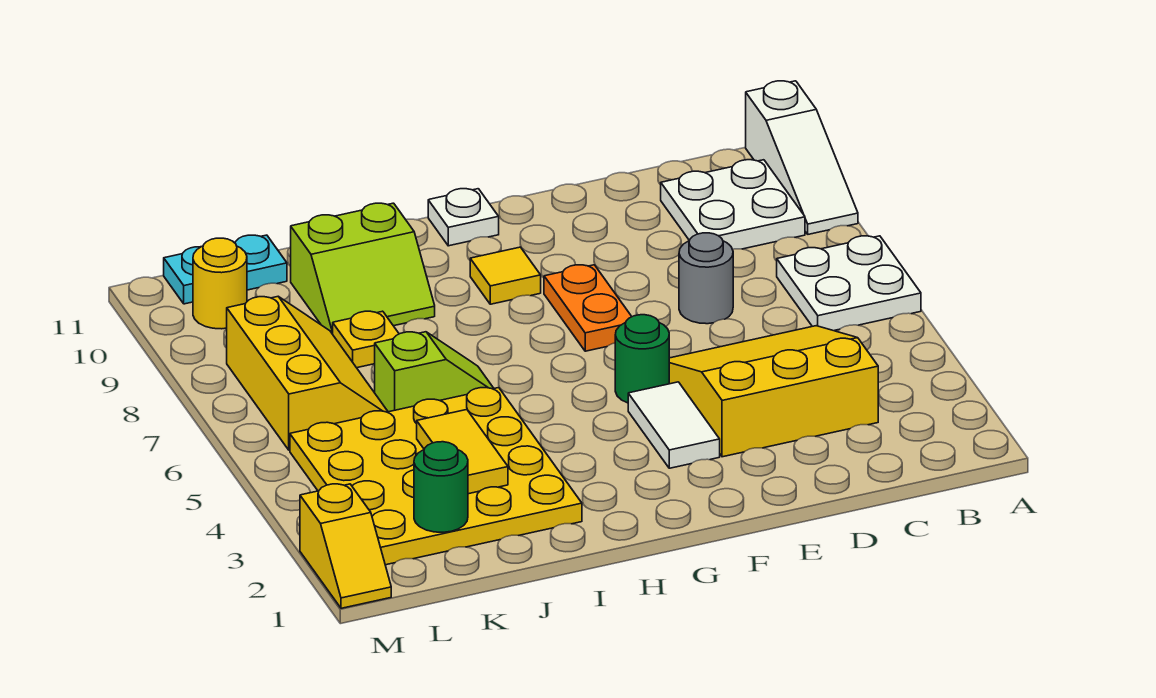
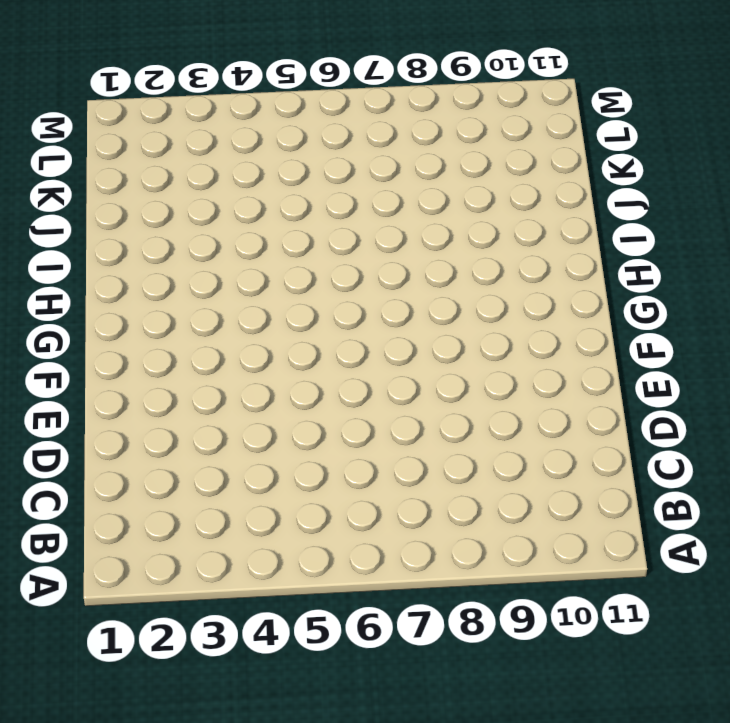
none -> white 2x2 plate [777,236,921,331]
none -> white 1x3 slope [746,81,858,234]
none -> white 2x2 plate [661,160,805,249]

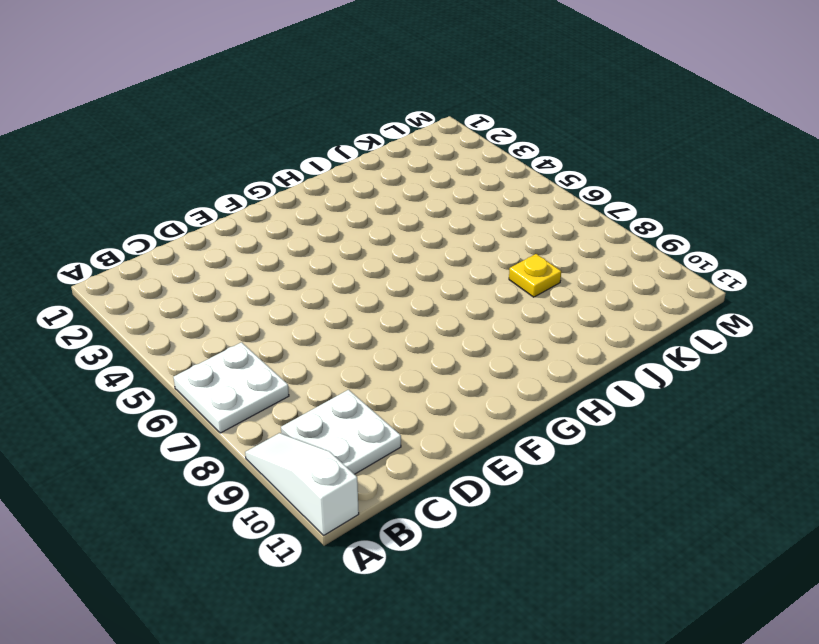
none -> yellow 3x3 slope [669,326,878,457]
none -> grey 1x1 round brick [679,233,733,324]
none -> white 1x2 tile [628,382,720,468]

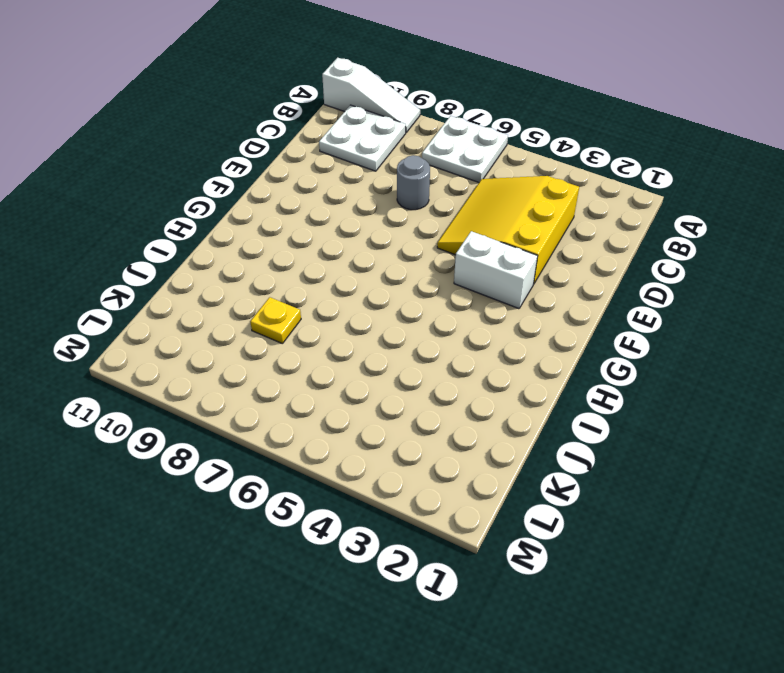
white 1x2 brick [454,231,538,309] -> white 1x2 tile [628,382,720,468]
none -> green 1x1 round brick [615,315,669,403]
none -> orange 1x2 plate [544,265,632,351]
none -> yellow 1x1 tile [470,247,541,304]

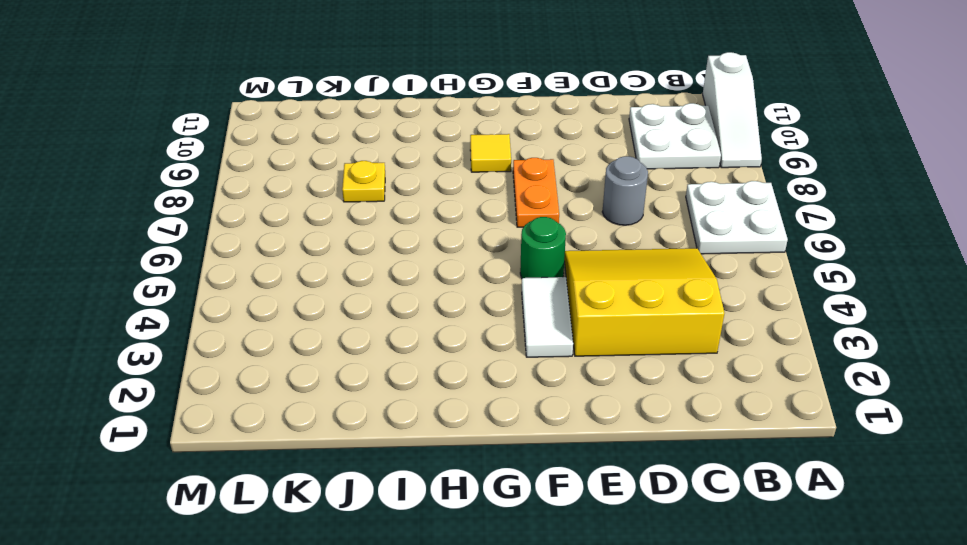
none -> white 1x1 plate [428,189,499,246]
none -> yellow 4x4 plate [290,388,582,565]
none -> lime 1x2 slope [375,332,494,412]

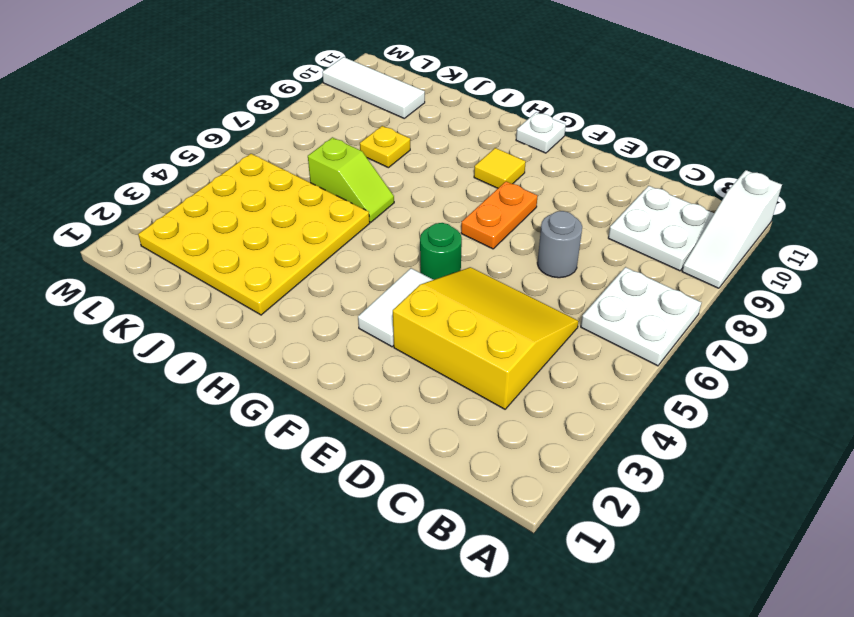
white 1x3 tile [322,57,425,118] -> yellow 1x1 round brick [193,238,247,329]
none -> lime 2x2 slope [291,203,435,334]
none -> yellow 2x3 slope [227,297,388,450]
none -> cyan 1x2 plate [164,235,287,304]

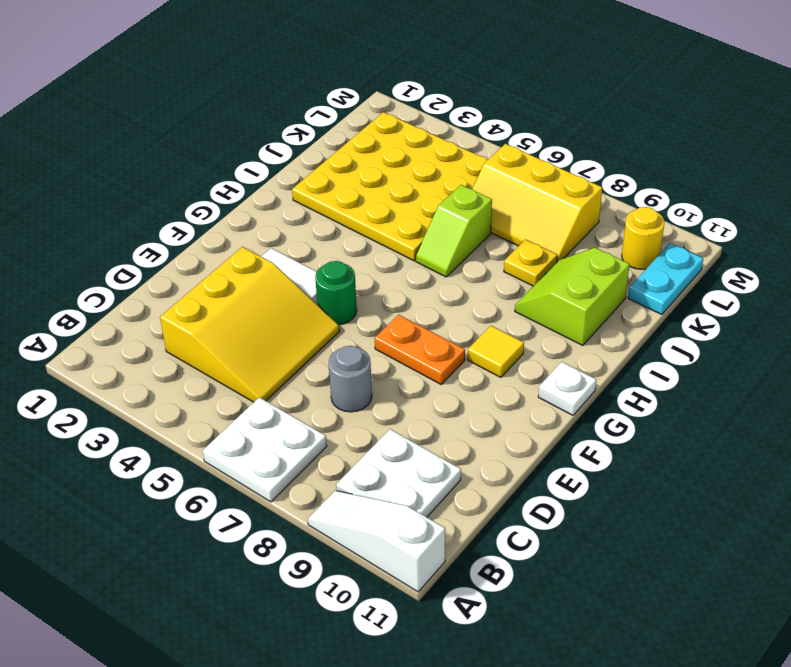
none -> yellow 1x2 slope [300,484,391,608]
none -> yellow 1x2 tile [417,410,508,494]
none -> green 1x1 round brick [414,442,468,532]

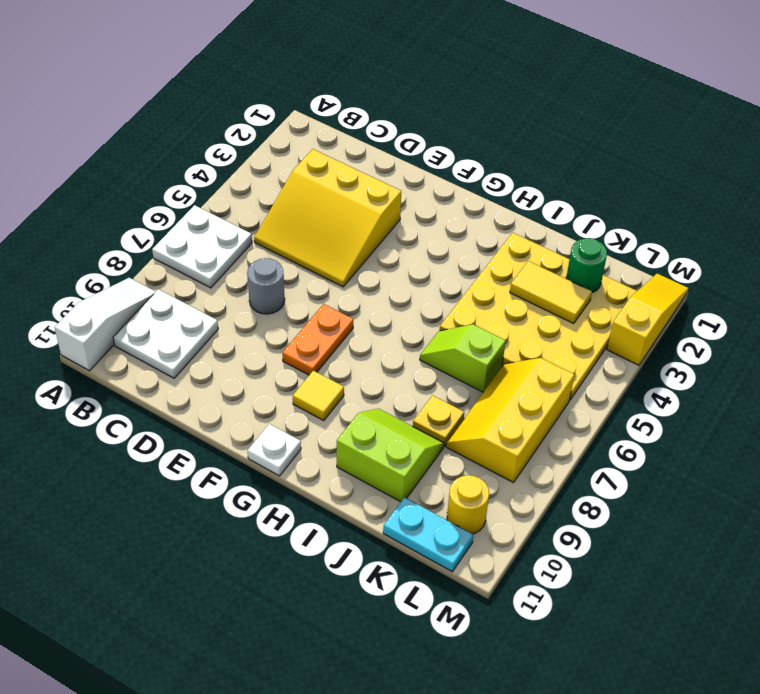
yellow 1x2 tile [510,261,592,324] -> yellow 1x2 tile turned to [417,410,508,494]
yellow 1x3 slope [607,274,688,365] -> yellow 1x2 slope [300,484,391,608]
none -> white 1x2 tile [628,382,720,468]
none -> green 1x1 round brick [615,315,669,403]

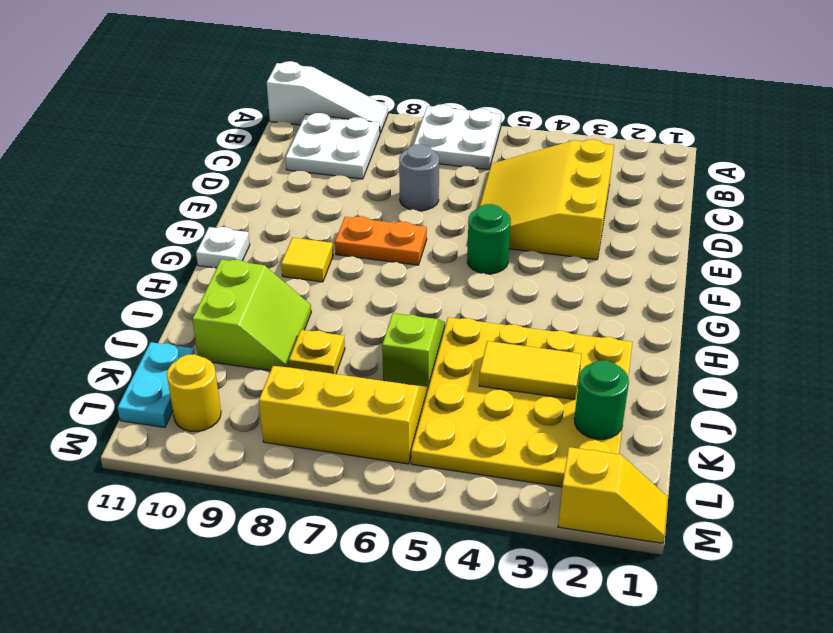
none -> white 1x2 tile [628,382,720,468]

